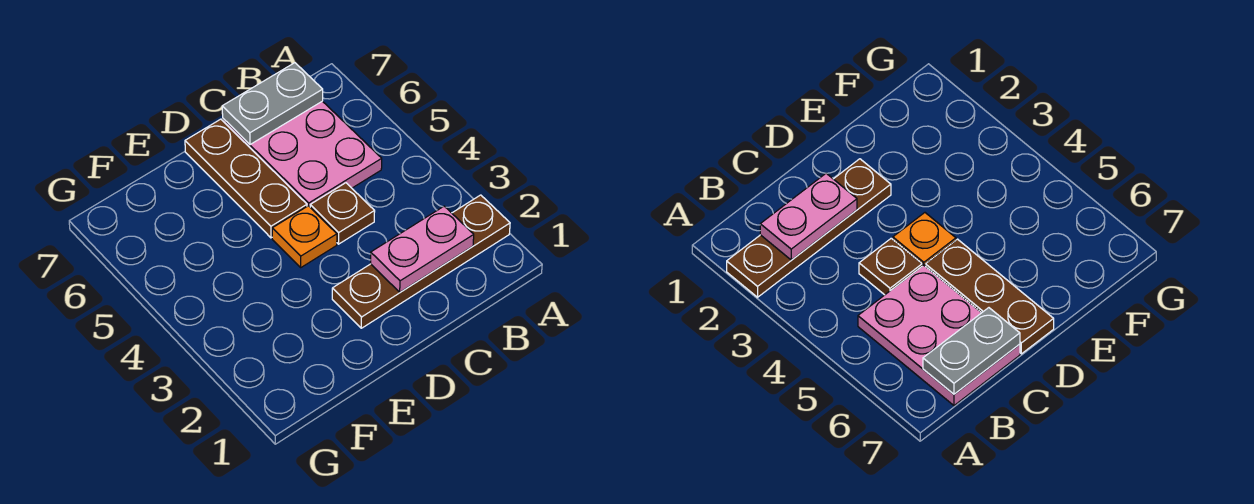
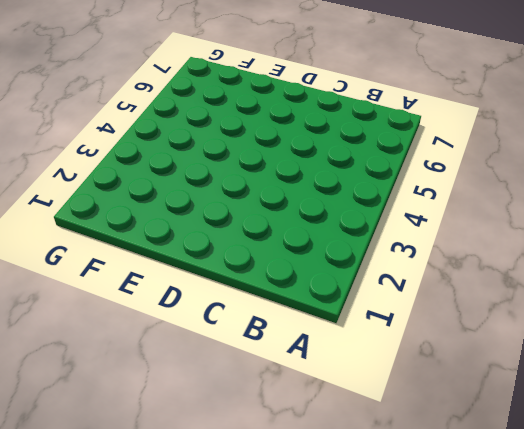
none -> brown 1x4 plate [332,195,510,328]
none -> pink 2x3 plate [223,101,382,207]

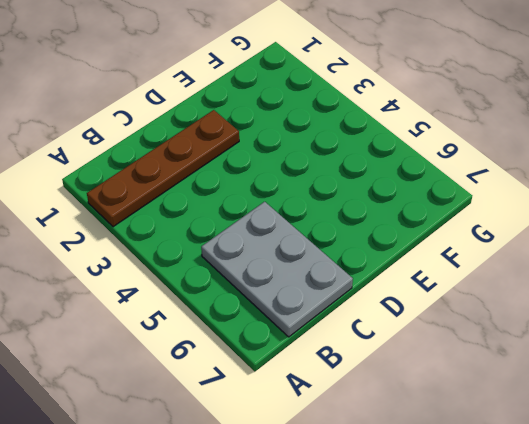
grey 2x3 plate [201,202,353,337] -> pink 2x3 plate [223,101,382,207]
none -> brown 1x1 plate [310,183,375,244]
none -> orange 1x1 plate [272,206,337,267]

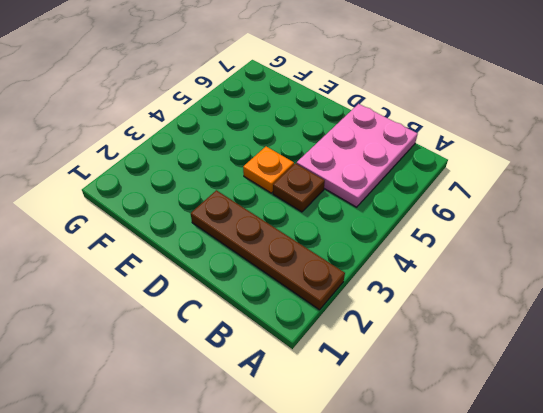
none -> brown 1x3 plate [185,119,307,238]
none -> pink 1x2 plate [370,206,474,292]

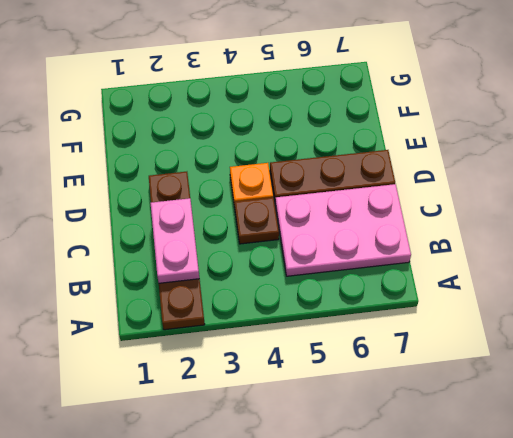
none -> grey 1x2 plate [222,63,323,145]

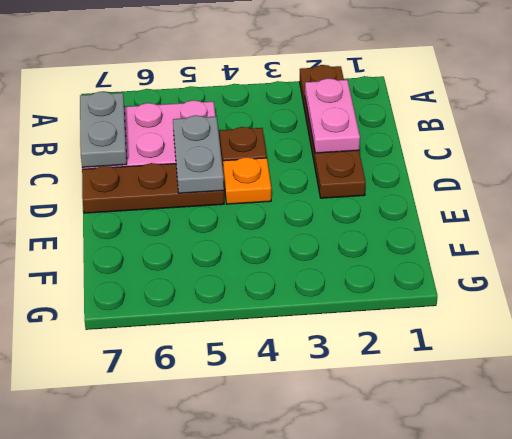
grey 1x2 plate [173,115,224,193] -> none

